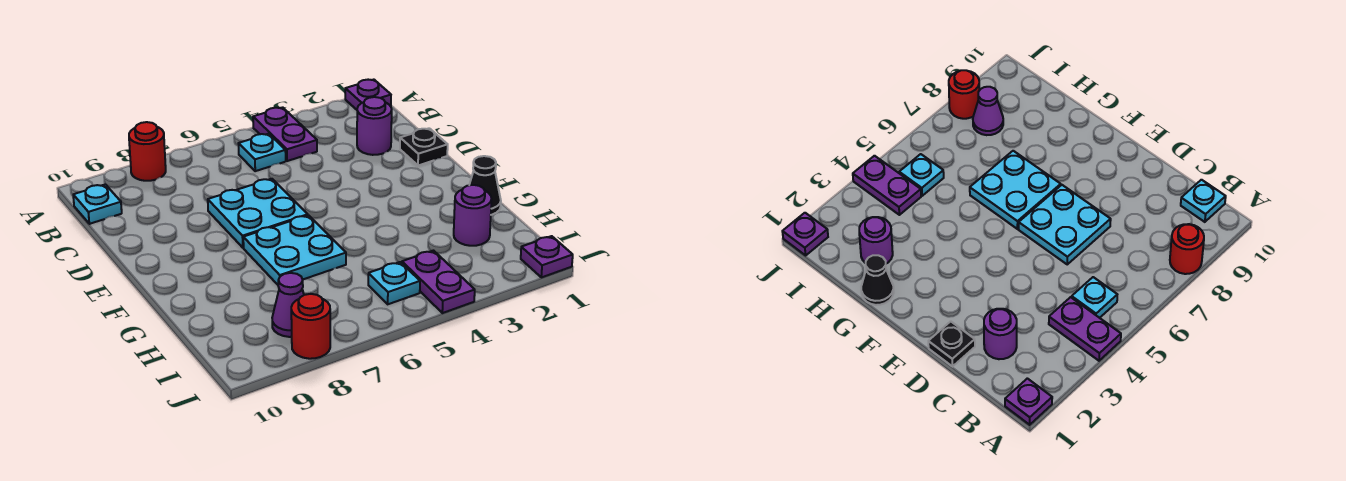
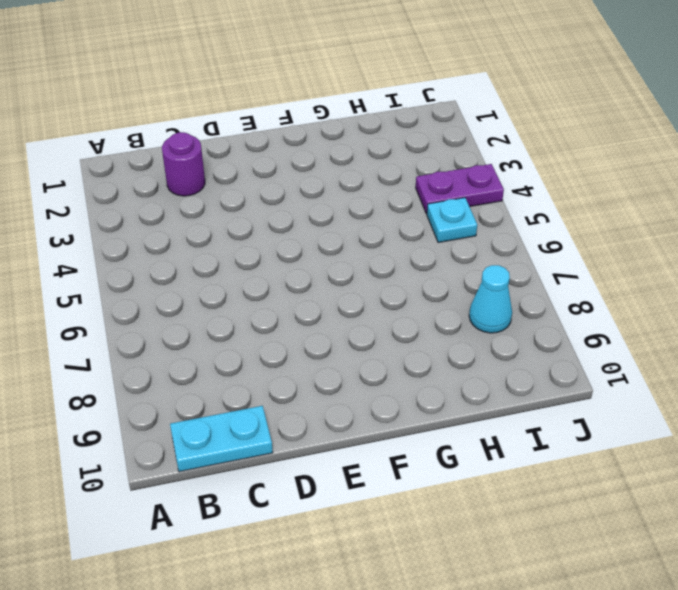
cyan 1x2 plate [170,406,273,472] -> cyan 1x1 plate [73,184,122,224]
cyan 1x1 cone [469,265,512,333] -> purple 1x1 cone [272,273,304,337]
none -> purple 1x1 plate [345,80,391,110]
none -> purple 1x2 plate [253,107,317,161]
none -> red 1x1 round brick [129,122,166,181]

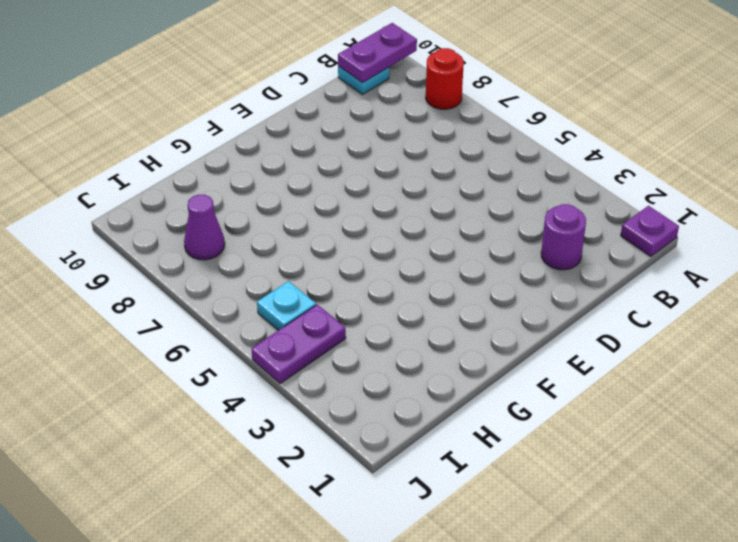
purple 1x2 plate [338,23,417,83] -> purple 1x2 plate moved to [253,107,317,161]
none -> cyan 1x1 plate [238,134,286,171]
none -> black 1x1 plate [400,128,448,165]
none -> cyan 2x2 plate [208,179,308,248]

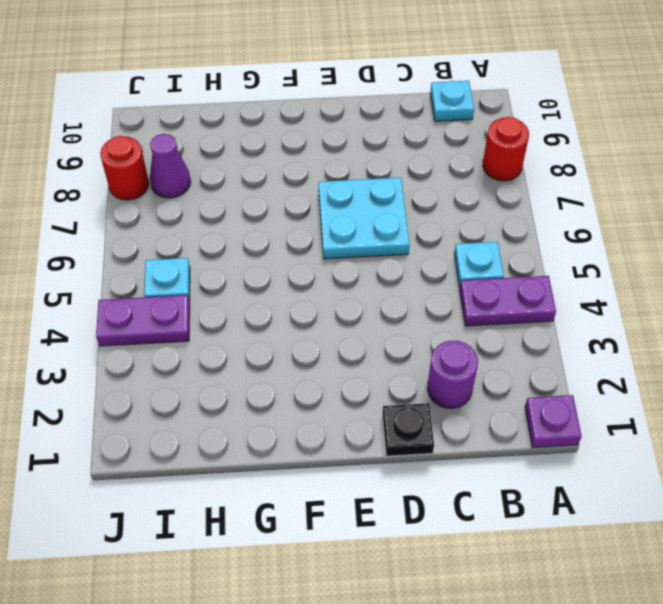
none -> cyan 2x2 plate [243,215,346,285]
none -> black 1x1 cone [469,156,501,215]
none -> purple 1x1 round brick [454,185,492,246]

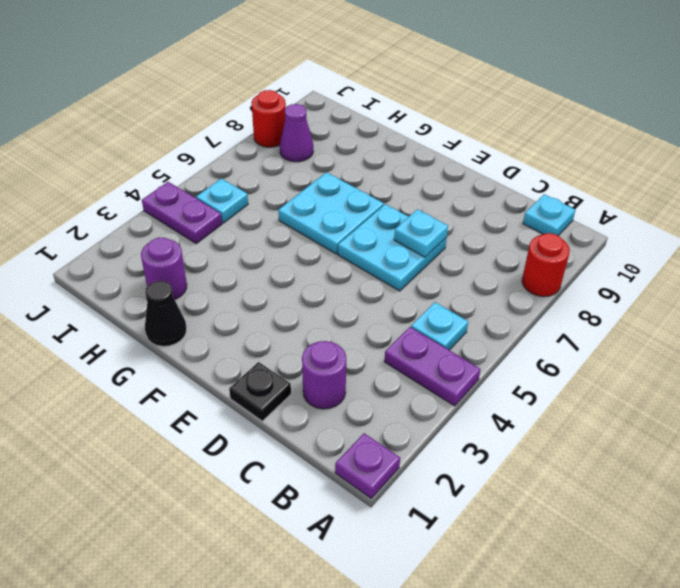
cyan 1x1 plate [394,209,448,257] -> none
none -> purple 1x1 plate [521,236,573,277]

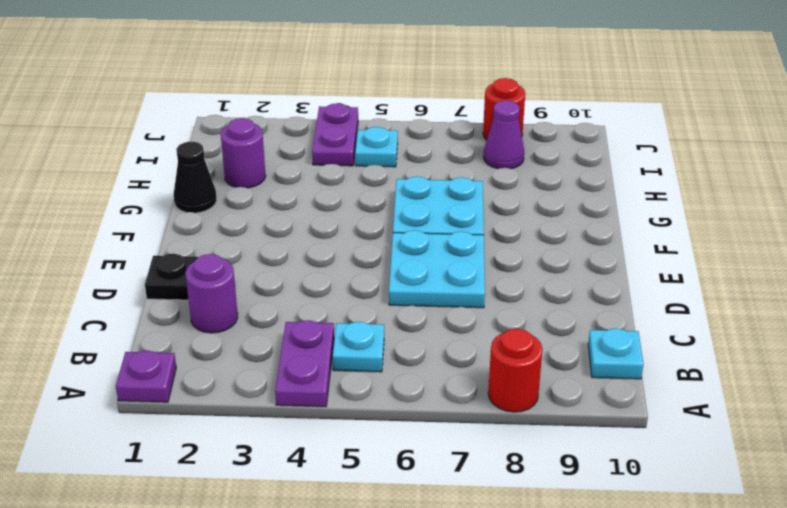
none -> purple 1x1 plate [521,236,573,277]

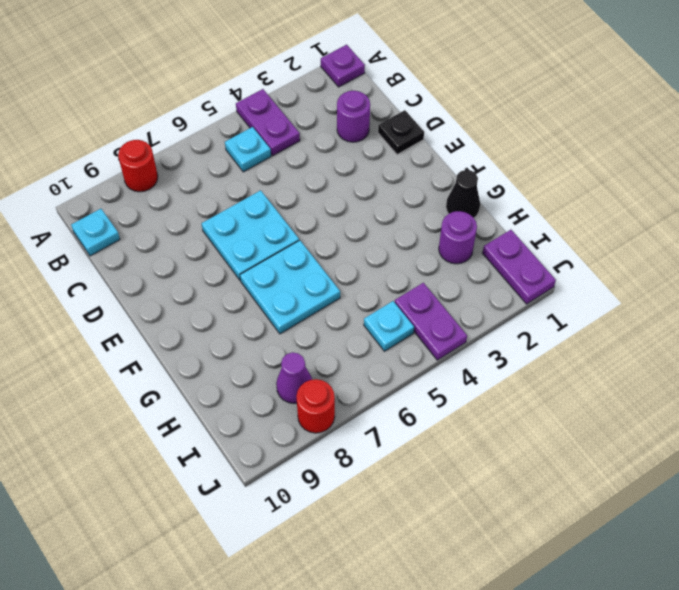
purple 1x2 plate [483,230,556,304] -> purple 1x1 plate [521,236,573,277]

